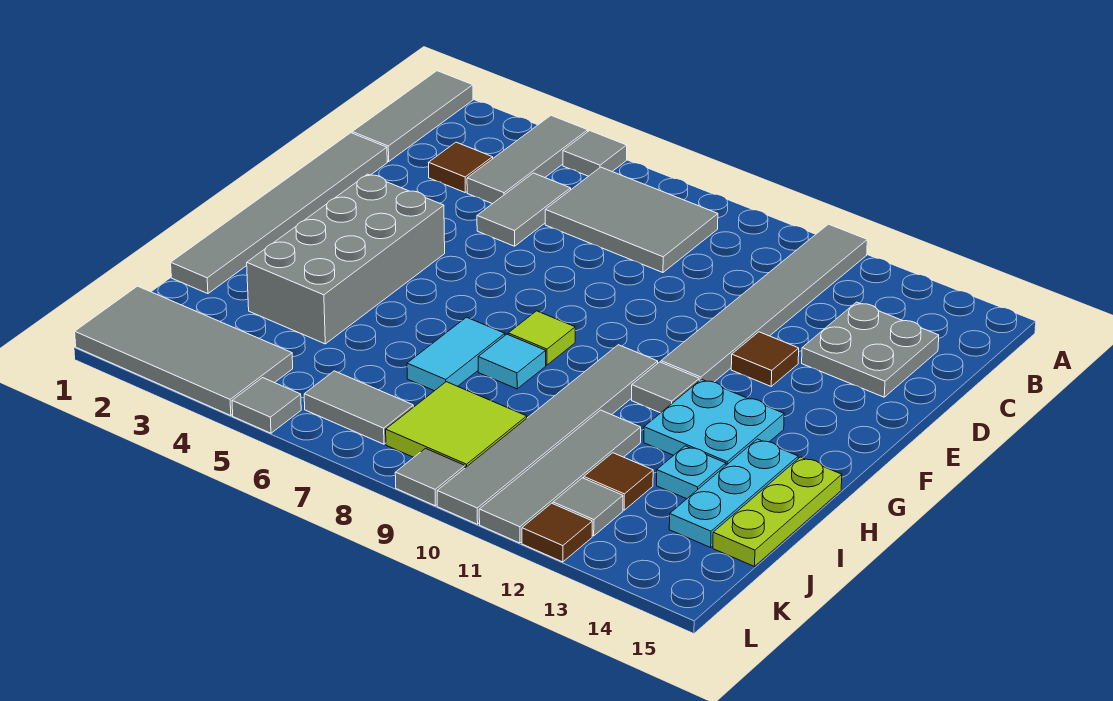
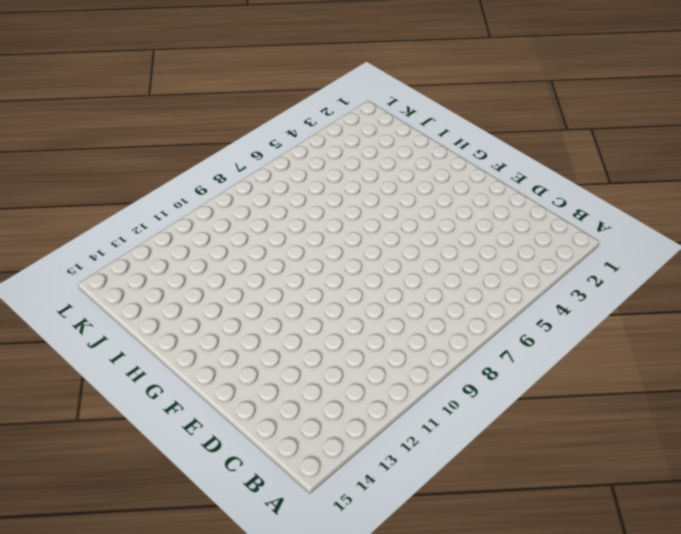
none -> grey 1x3 tile [352,71,473,162]
none -> grey 1x3 tile [467,116,588,204]
none -> grey 1x1 tile [563,131,627,176]

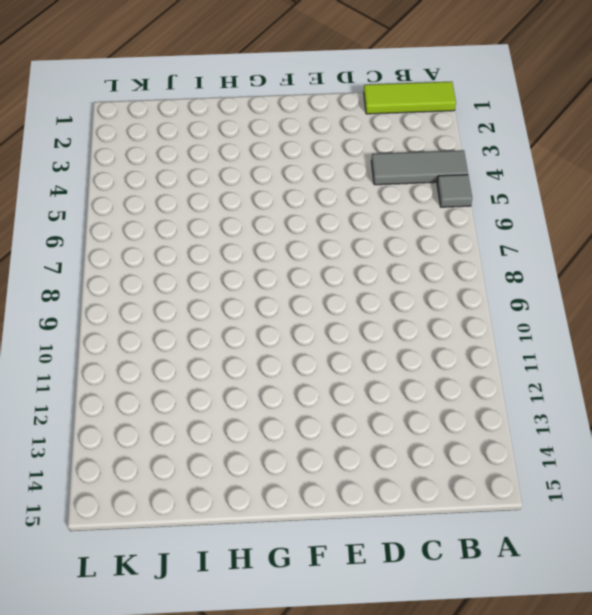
lime 1x3 tile [364,82,456,114] -> grey 1x3 tile [352,71,473,162]
none -> grey 1x6 tile [661,224,867,382]
none -> grey 2x3 tile [545,167,718,273]
none -> brown 1x1 tile [428,142,493,192]

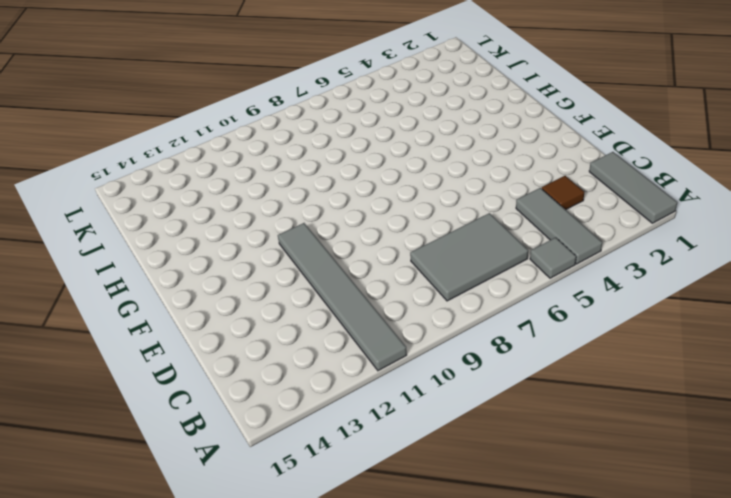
none -> grey 1x2 tile [477,173,571,246]
none -> grey 2x2 plate [802,302,939,397]
none -> grey 1x6 tile [171,133,387,294]

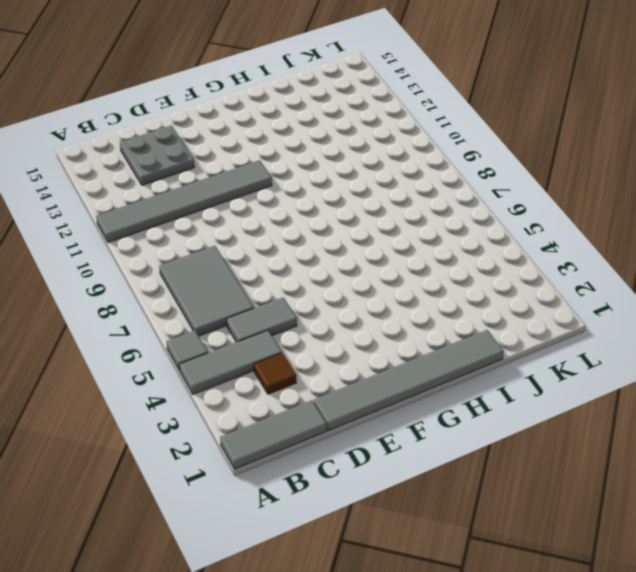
none -> brown 1x1 tile [731,332,799,386]
none -> grey 2x4 brick [247,174,445,344]
none -> lime 1x1 tile [508,311,575,365]

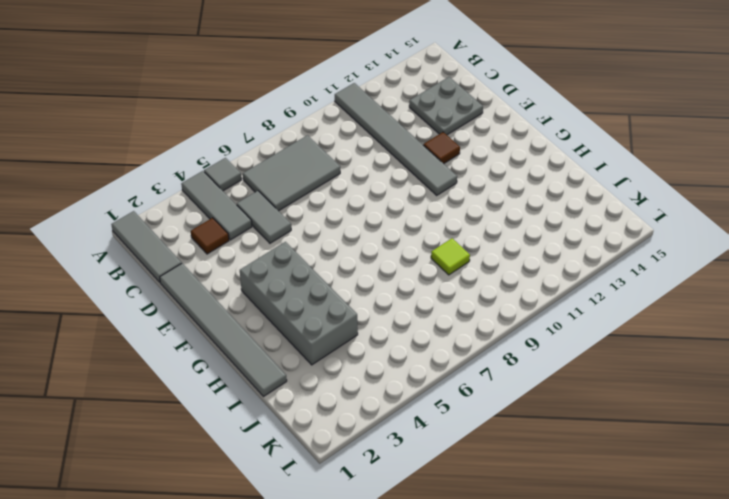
lime 1x1 tile [431,238,470,275] -> lime 1x1 tile moved to [508,311,575,365]
none -> grey 1x6 tile [437,345,658,524]
none -> grey 1x1 tile [632,362,699,413]
none -> cyan 2x2 plate [644,379,784,465]

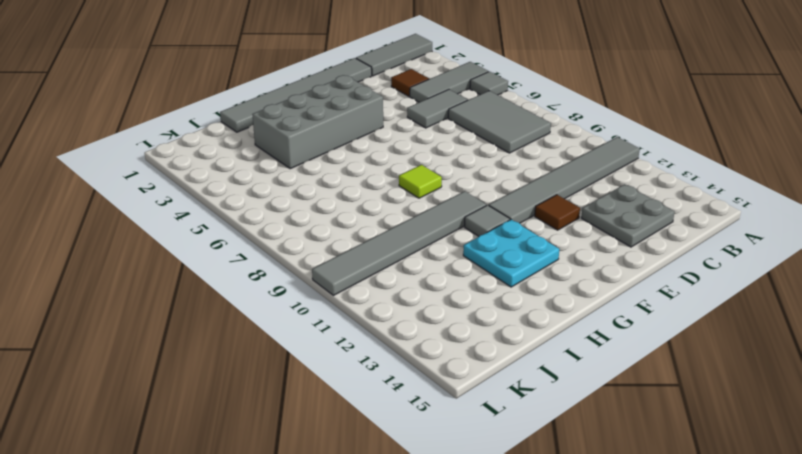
none -> cyan 1x2 tile [407,317,505,391]
none -> cyan 1x1 tile [478,334,546,389]
none -> cyan 1x3 plate [669,439,798,547]

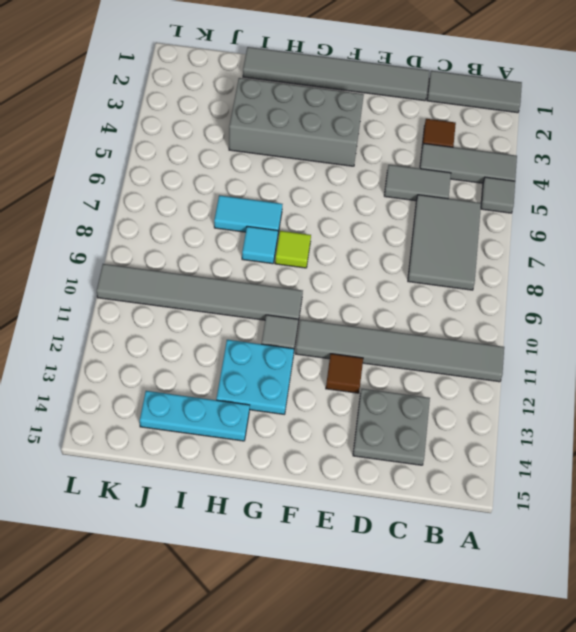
none -> lime 1x3 plate [713,457,842,567]
none -> grey 1x4 tile [479,410,641,543]
none -> cyan 1x1 plate [657,446,726,499]

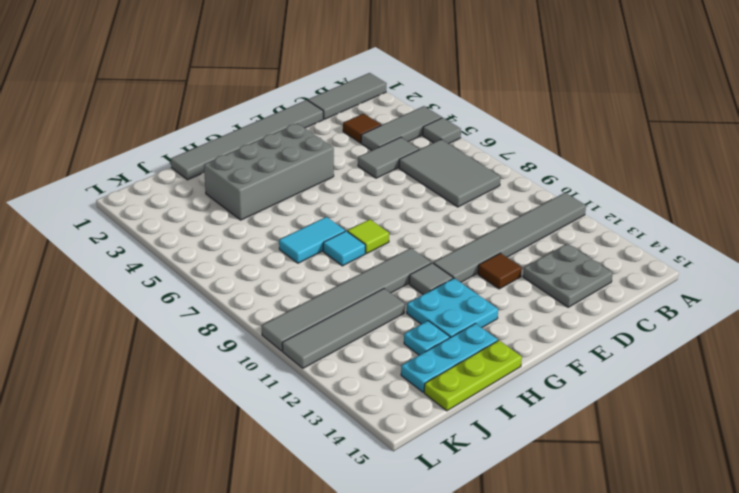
none -> lime 2x2 tile [386,382,527,468]
none -> brown 1x1 tile [584,453,653,510]
none -> grey 2x4 tile [75,286,293,416]

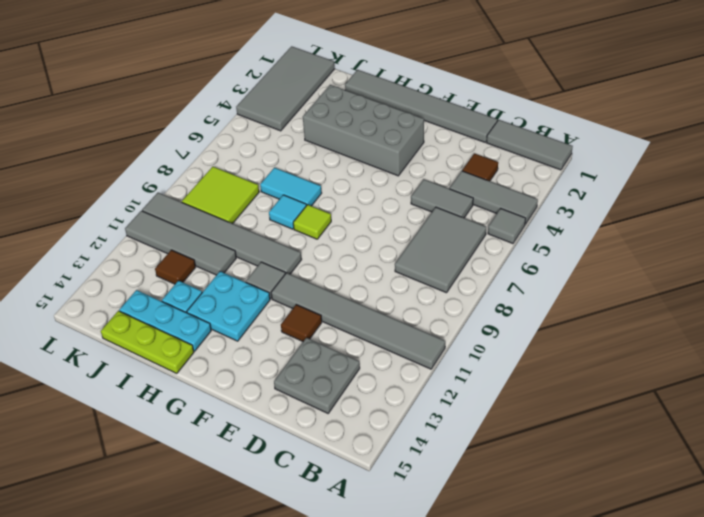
none -> grey 1x2 tile [304,371,413,444]
none -> grey 1x1 tile [553,478,623,536]
none -> grey 1x1 tile [232,378,301,433]

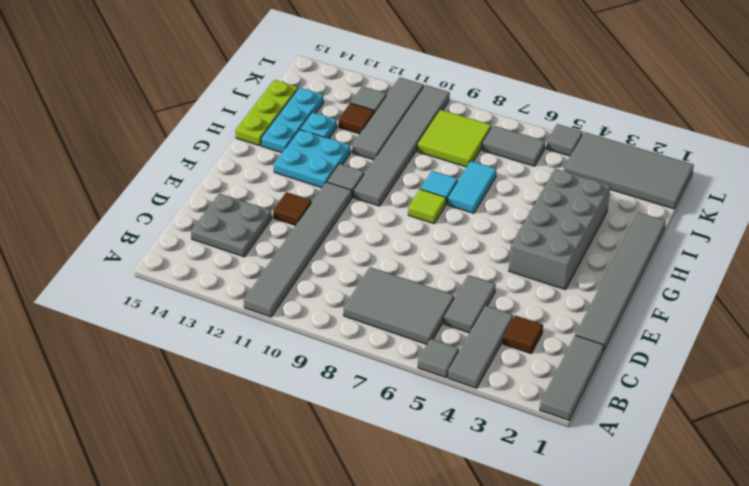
none -> grey 1x1 tile [395,448,465,506]
none -> brown 1x1 tile [522,503,592,562]

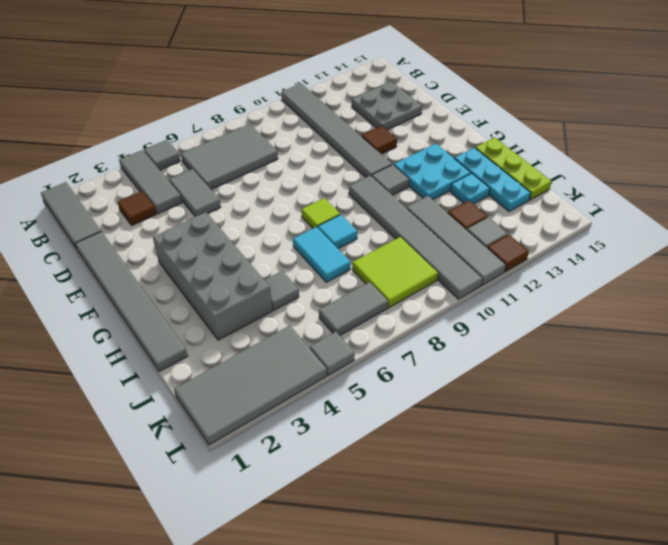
grey 1x1 tile [265,271,299,310] -> grey 1x1 tile moved to [395,448,465,506]

